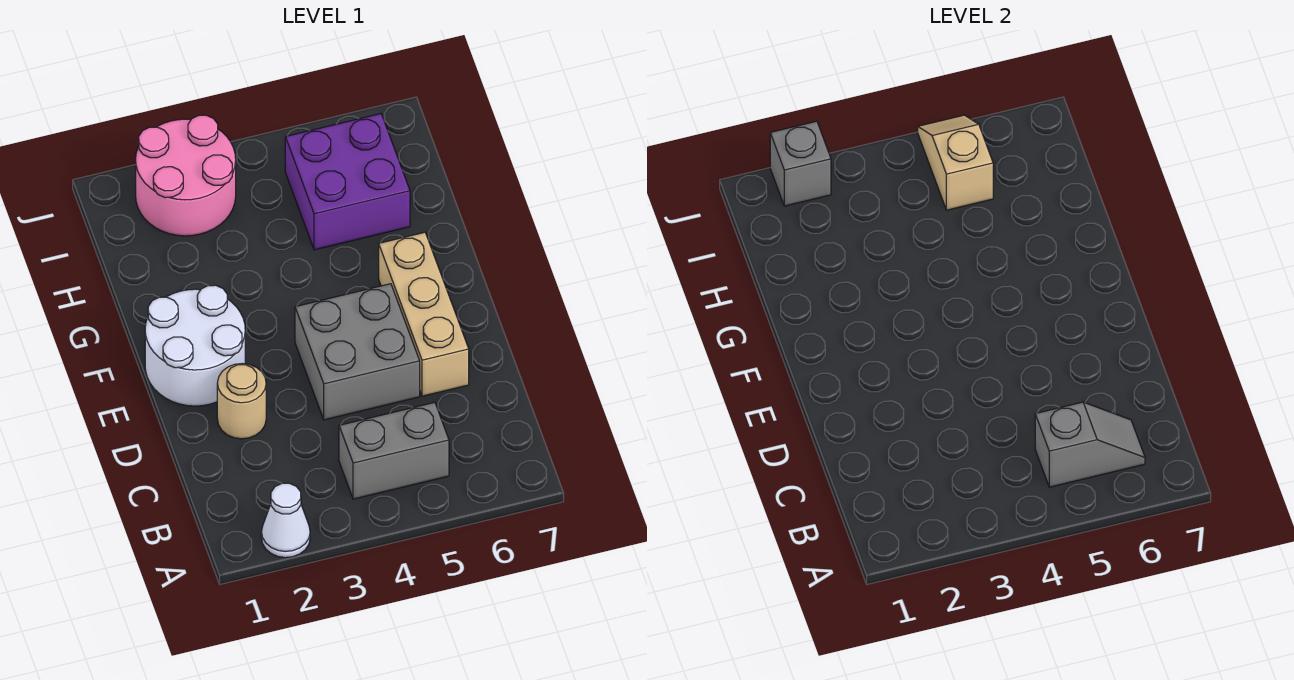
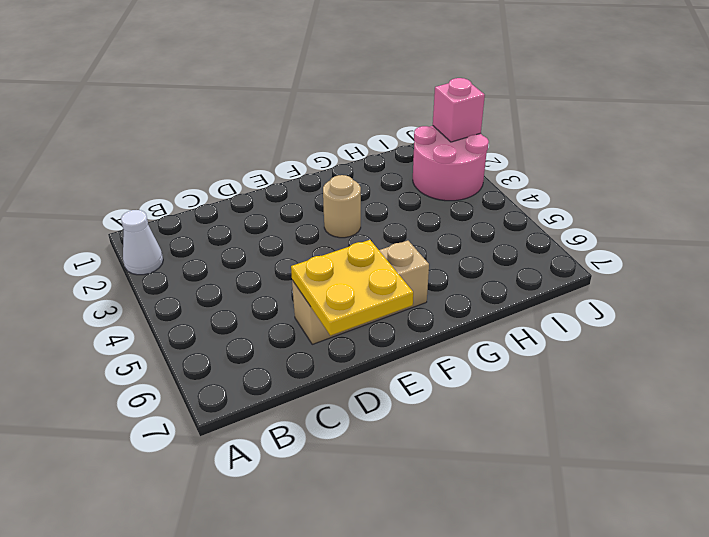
yellow 2x2 plate [291,240,413,336] -> none
tan 1x1 round brick [323,175,361,238] -> tan 1x1 round brick moved to [217,363,266,439]
pink 1x1 brick [433,78,485,142] -> grey 1x1 brick [770,121,831,206]
none -> grey 1x2 brick [339,402,449,499]
none -> grey 2x2 brick [295,284,420,420]

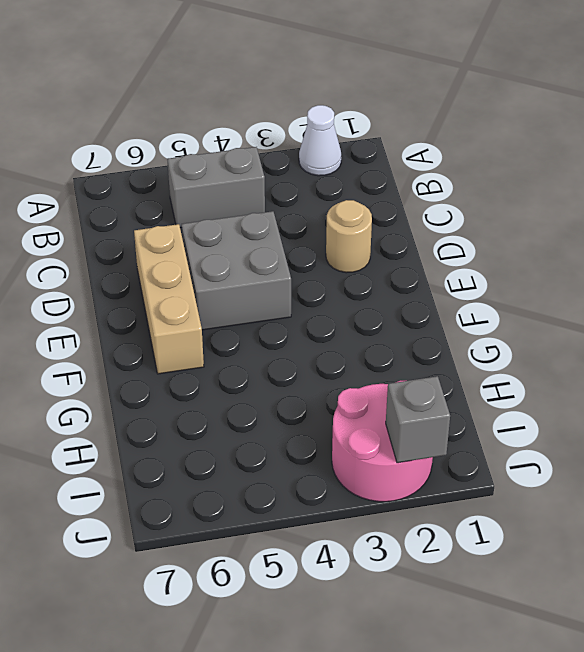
none -> white 2x2 round brick [145,285,245,406]
none -> purple 2x2 brick [285,114,410,250]

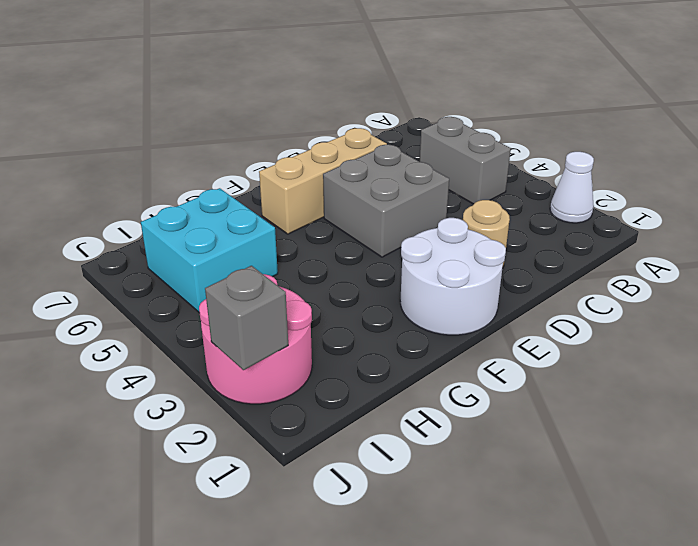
cyan 2x2 brick [141,188,278,312] -> purple 2x2 brick [285,114,410,250]
none -> grey 1x2 slope [1035,402,1145,487]
none -> tan 1x2 slope [918,115,993,210]

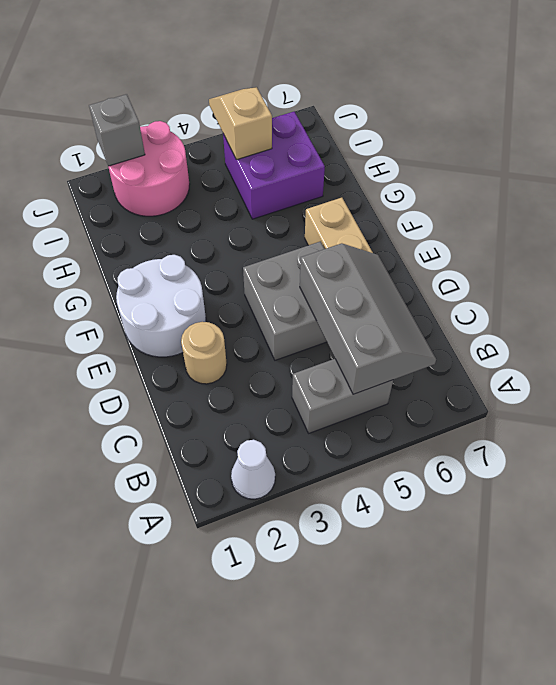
grey 2x3 slope [300,243,436,394] -> grey 1x2 slope [1035,402,1145,487]

